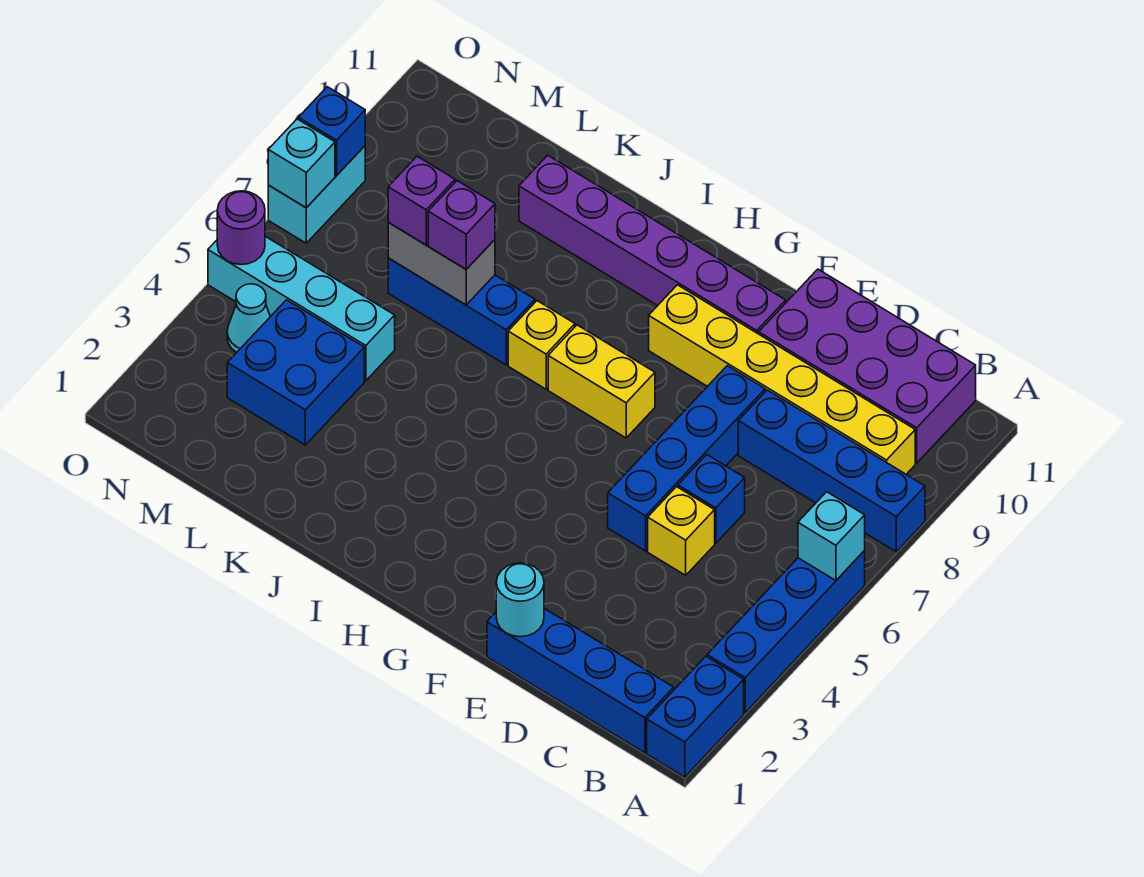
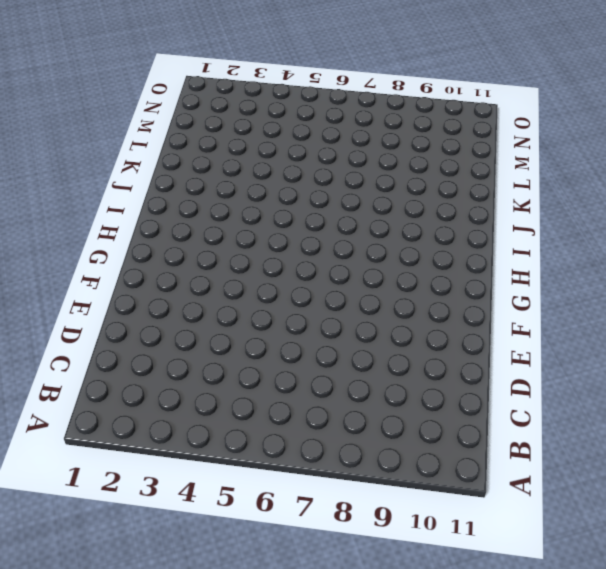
none -> blue 1x2 brick [647,656,744,777]
none -> blue 1x4 brick [707,551,865,713]
none -> blue 1x4 brick [738,390,925,552]

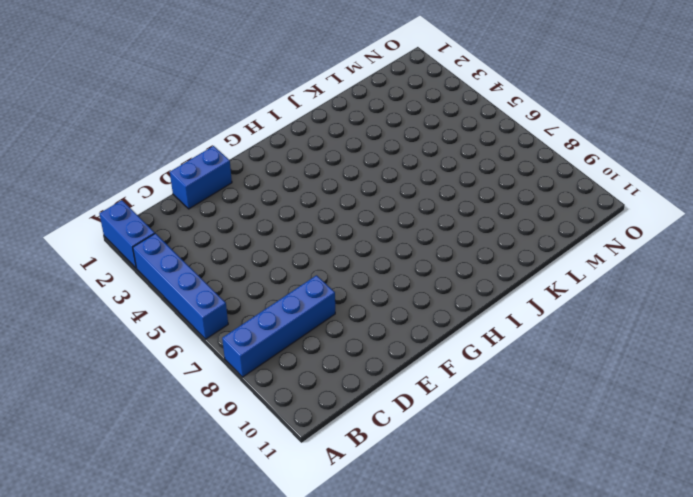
blue 1x2 brick [170,146,232,209] -> blue 1x4 brick [487,609,674,753]
none -> yellow 1x6 brick [649,285,915,474]
none -> purple 2x4 brick [759,269,976,463]
none -> yellow 1x1 brick [648,487,715,575]

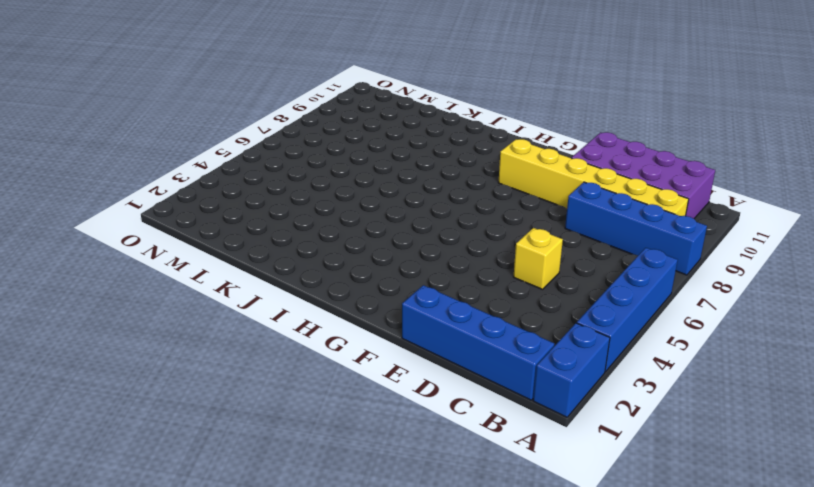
none -> blue 1x1 brick [678,455,745,543]
none -> blue 1x4 brick [608,366,765,551]
none -> purple 1x6 brick [519,155,786,334]

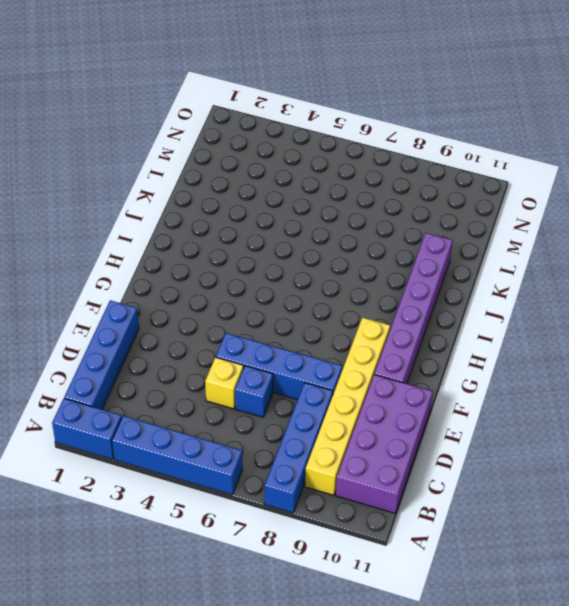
none -> yellow 1x2 brick [548,325,655,438]
none -> yellow 1x1 brick [508,301,575,389]
none -> blue 1x3 brick [388,258,535,365]

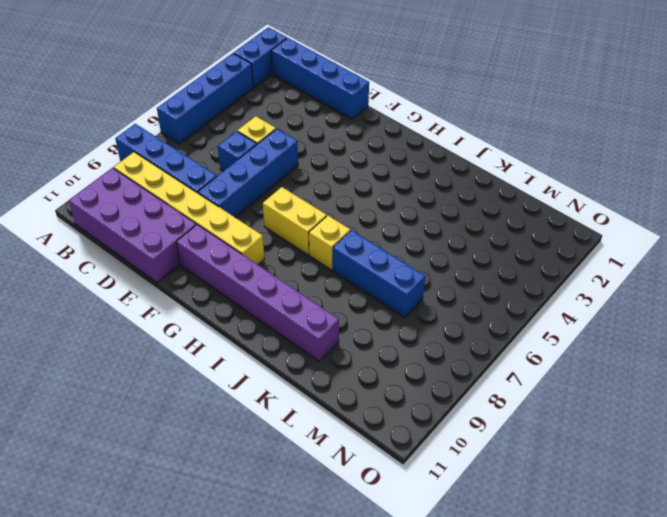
none -> blue 2x2 brick [227,300,364,445]
none -> cyan 1x4 brick [208,236,395,381]
none -> cyan 1x1 cone [227,284,270,353]

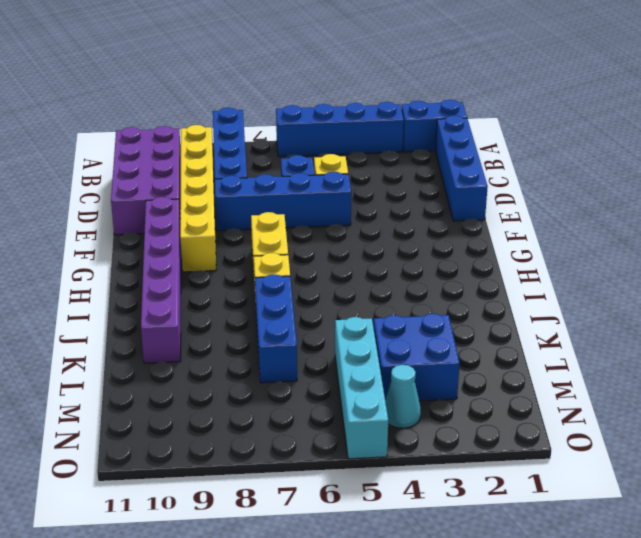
none -> cyan 1x2 brick [268,146,365,243]
none -> cyan 1x1 brick [798,492,865,580]
none -> cyan 1x1 round brick [496,563,544,637]

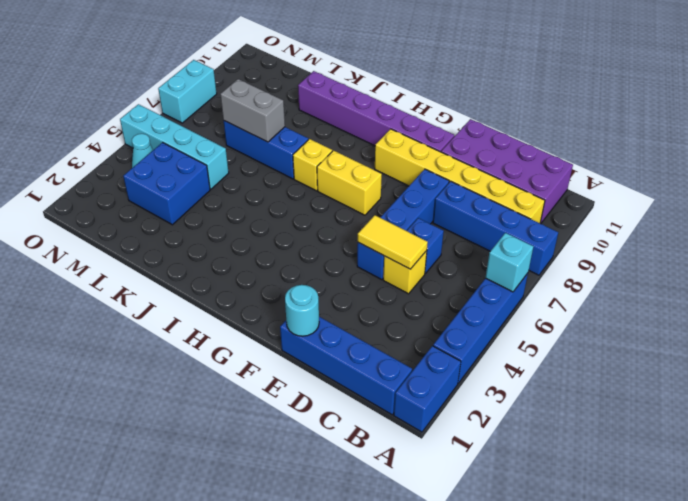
yellow 1x2 tile [358,215,428,269] -> none
none -> purple 1x1 round brick [217,191,265,265]
none -> cyan 1x1 brick [268,119,335,208]
none -> blue 1x1 brick [299,87,365,175]

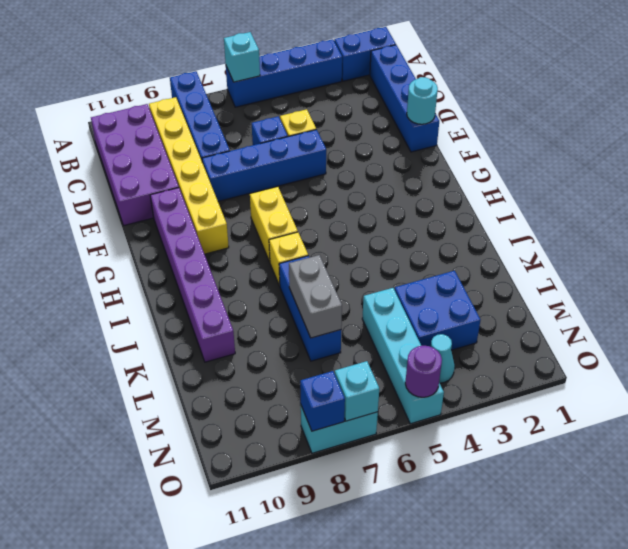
none -> purple 1x1 brick [428,181,495,269]
none -> purple 1x1 brick [388,156,455,245]

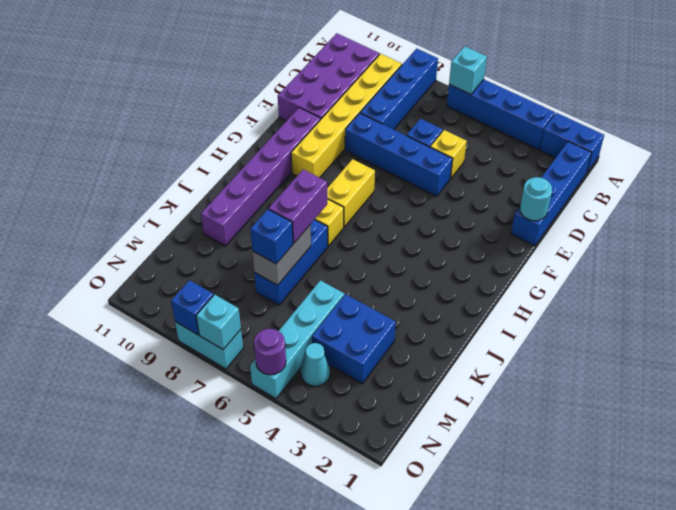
purple 1x2 brick [269,169,328,243] -> purple 1x1 brick [428,181,495,269]
blue 1x1 brick [250,209,293,264] -> purple 1x1 brick [388,156,455,245]

